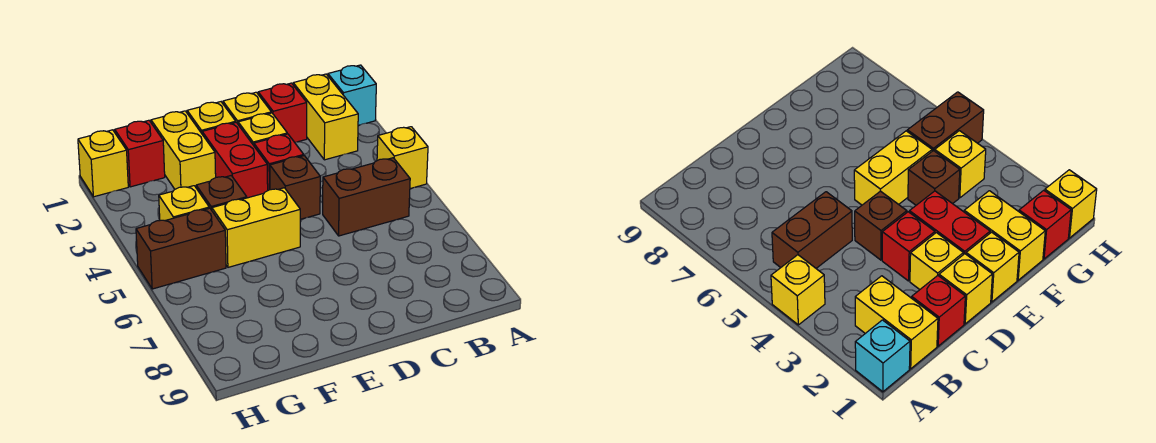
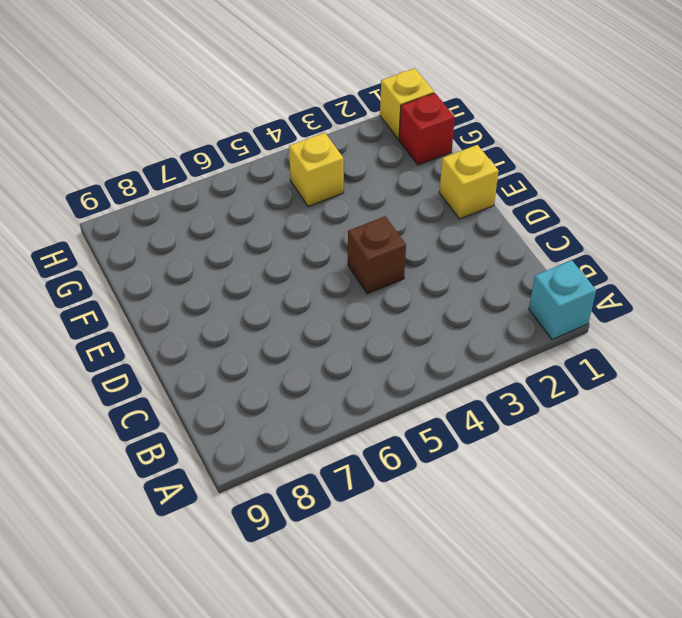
none -> yellow 1x1 brick [377,127,428,189]
none -> yellow 1x2 brick [293,74,358,160]
none -> brown 1x2 brick [323,158,410,236]

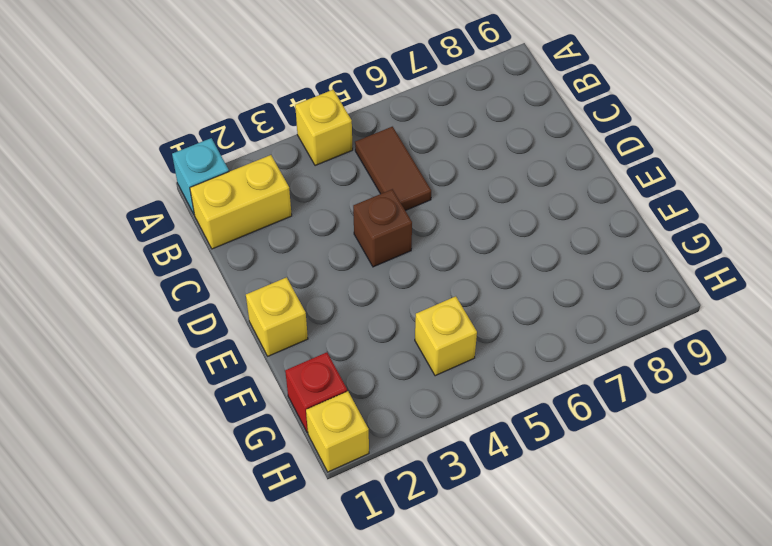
brown 1x2 tile [355,127,431,211] -> brown 1x2 brick [323,158,410,236]
none -> red 1x1 brick [258,83,307,142]
none -> yellow 1x1 brick [223,92,271,124]
none -> yellow 1x1 brick [238,113,287,145]

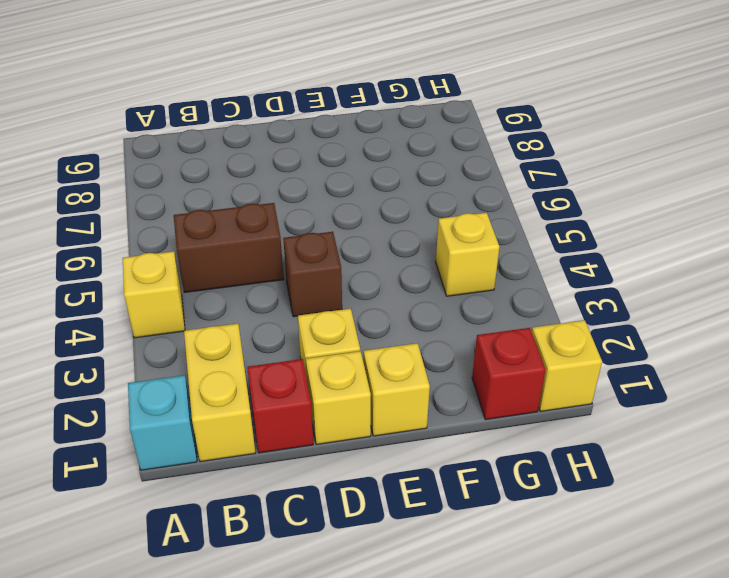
none -> red 1x1 brick [254,134,304,190]
none -> red 1x2 brick [202,122,268,198]
none -> yellow 1x2 brick [212,188,300,267]

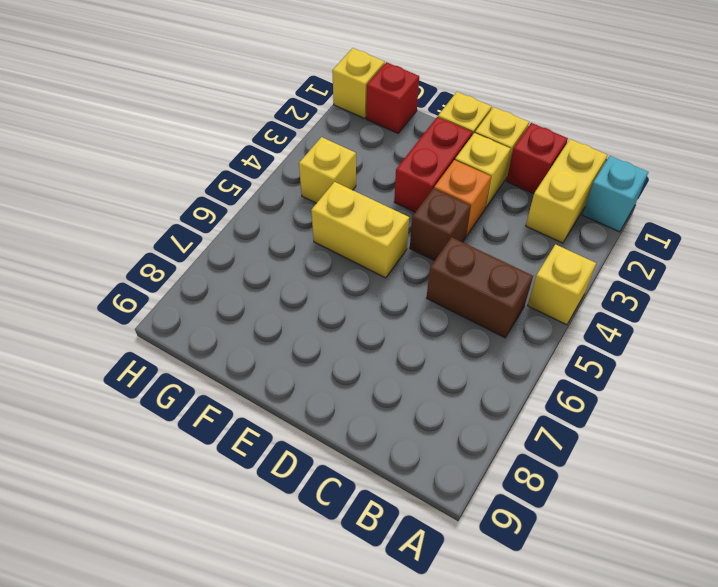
orange 1x1 brick [434,160,491,236] -> red 1x1 brick [254,134,304,190]
none -> yellow 1x2 brick [151,111,216,189]
none -> brown 1x1 brick [196,176,247,210]
none -> brown 1x2 brick [136,208,226,289]

